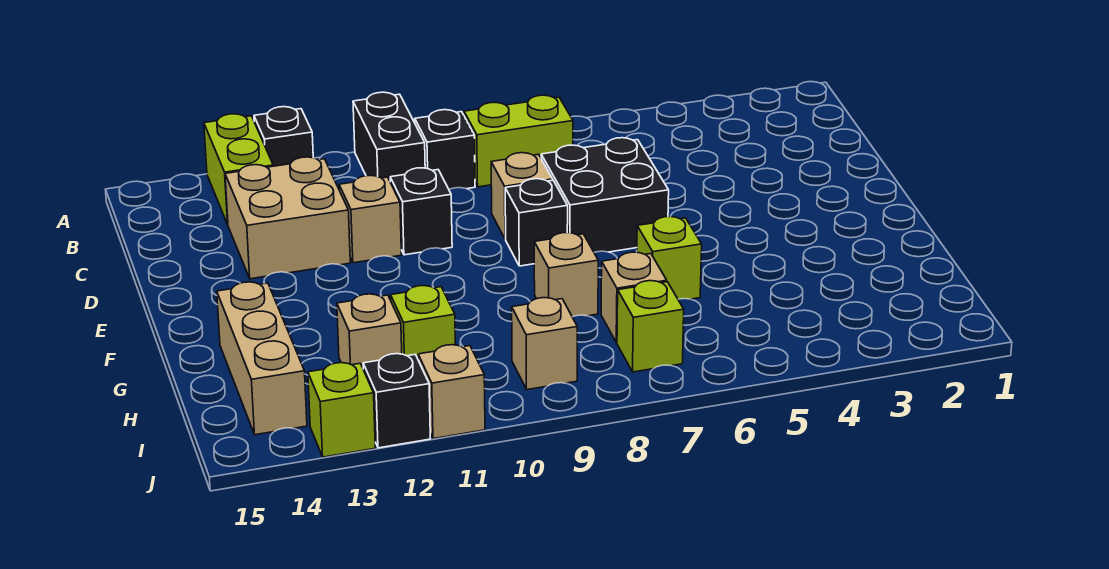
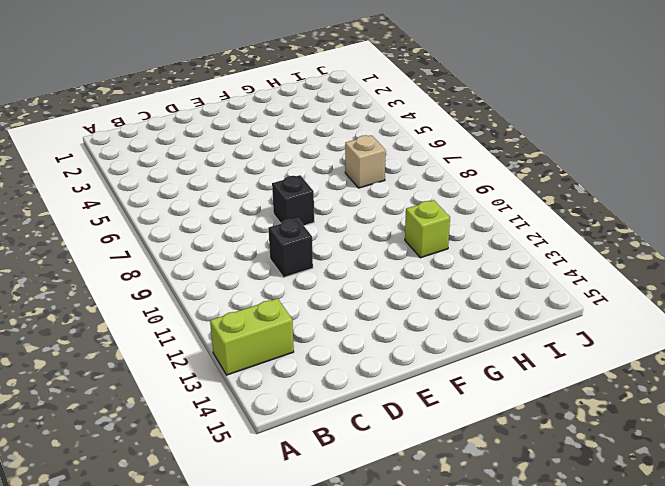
none -> black 1x2 brick [353,92,425,181]
none -> black 1x1 brick [254,107,313,166]
none -> lime 1x2 brick [464,95,573,187]

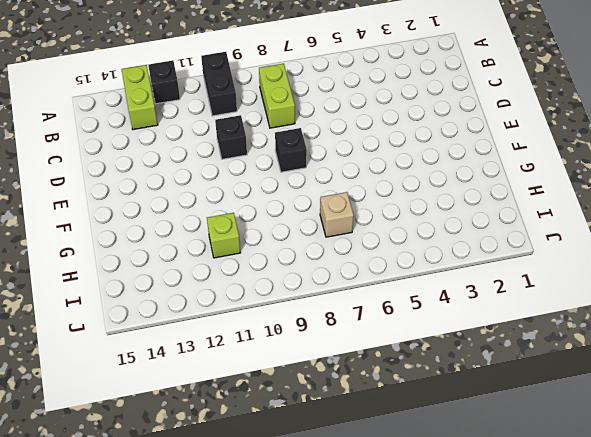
lime 1x2 brick [259,64,295,128] -> lime 1x2 brick turned to [464,95,573,187]
none -> black 1x1 brick [415,110,475,189]
none -> tan 2x2 brick [225,157,350,279]
none -> black 2x2 brick [541,138,669,252]

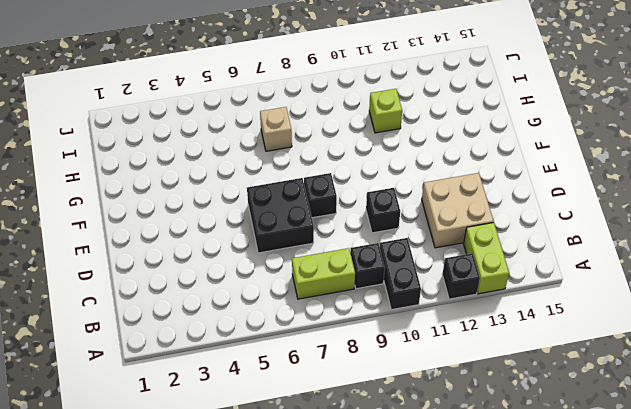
none -> tan 1x1 brick [491,153,553,239]
none -> tan 1x1 brick [339,175,401,263]
none -> lime 1x1 brick [637,217,702,299]

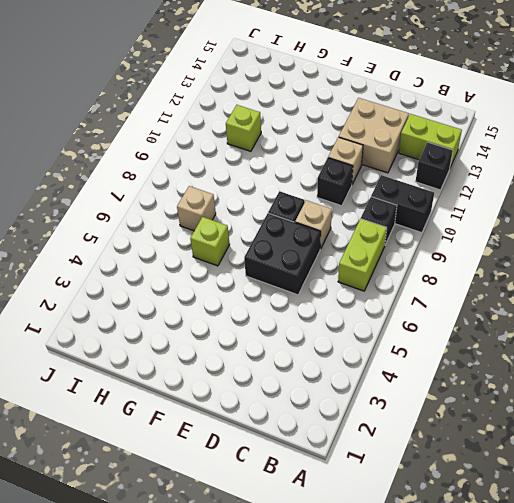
none -> tan 1x1 brick [534,233,598,317]
none -> tan 1x3 brick [217,282,307,435]
none -> tan 1x1 brick [337,294,402,368]

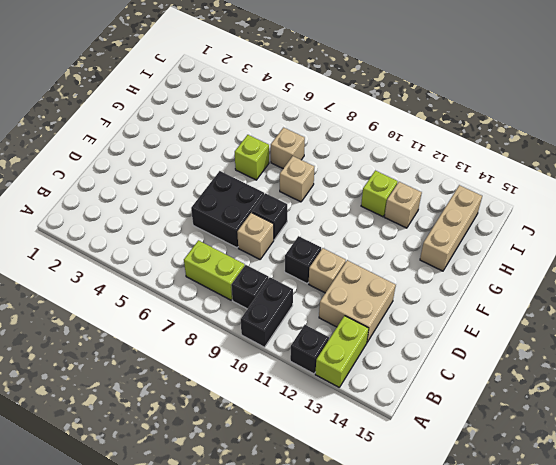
none -> lime 1x1 brick [617,281,684,372]
none -> tan 1x1 brick [512,298,577,390]
none -> tan 1x1 brick [418,345,485,439]

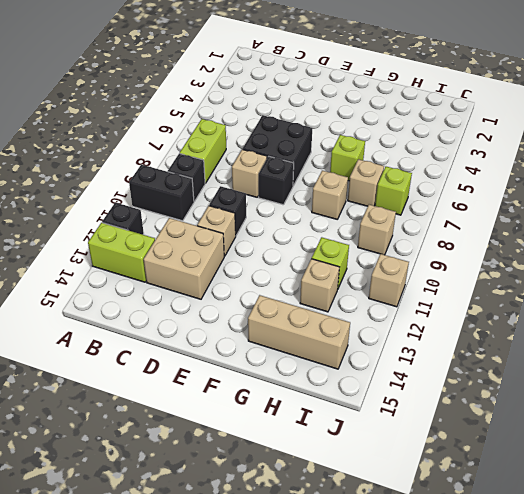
none -> black 1x1 brick [363,354,430,448]
none -> lime 1x1 brick [308,363,375,457]

